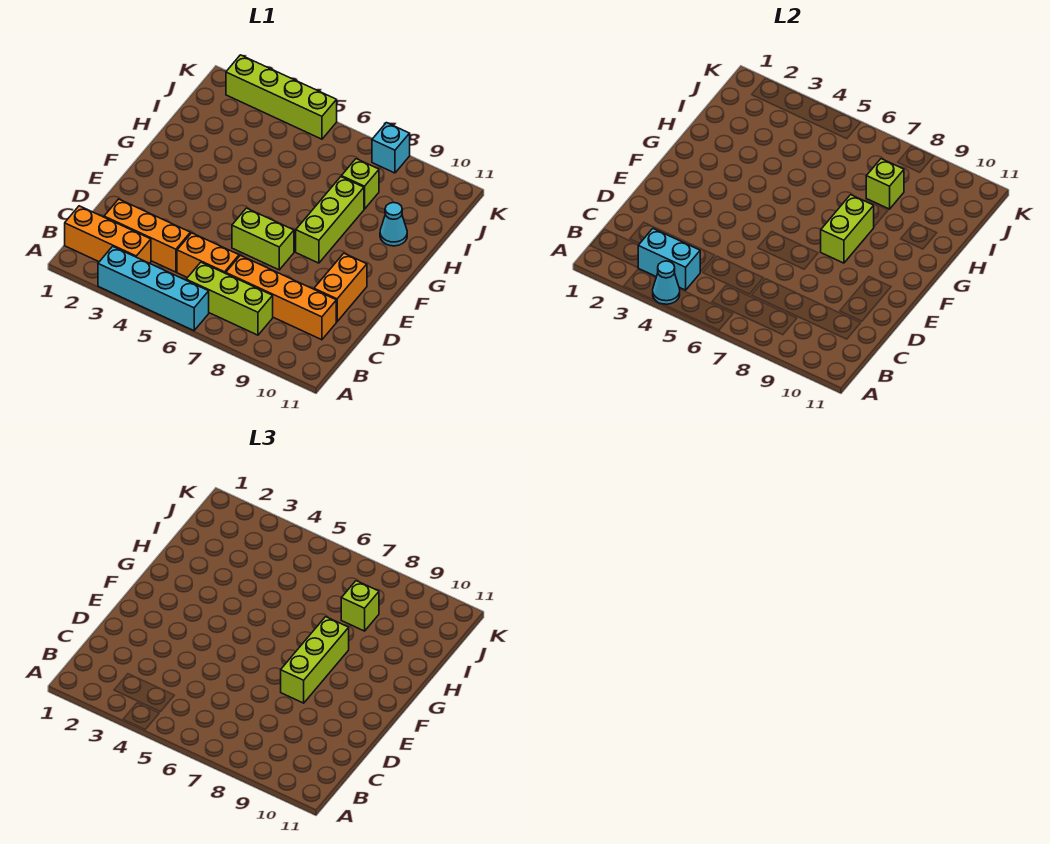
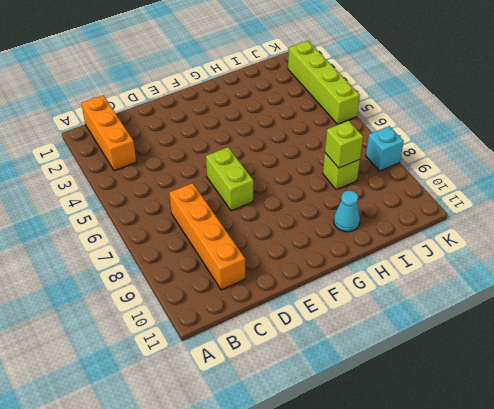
none -> cyan 1x4 brick [98,246,209,331]
none -> lime 1x3 brick [186,262,273,335]
none -> orange 1x3 brick [104,199,190,272]

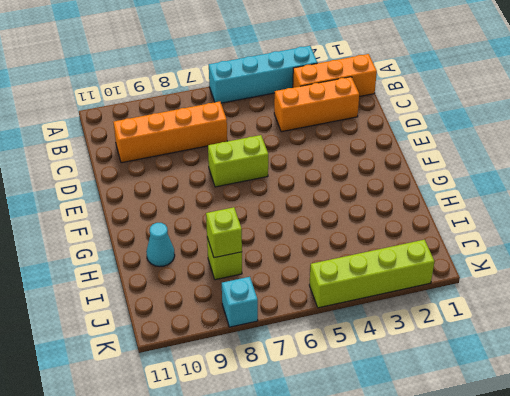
none -> lime 1x3 brick [186,262,273,335]
none -> orange 1x2 brick [177,233,239,278]
none -> orange 1x2 brick [314,253,367,322]

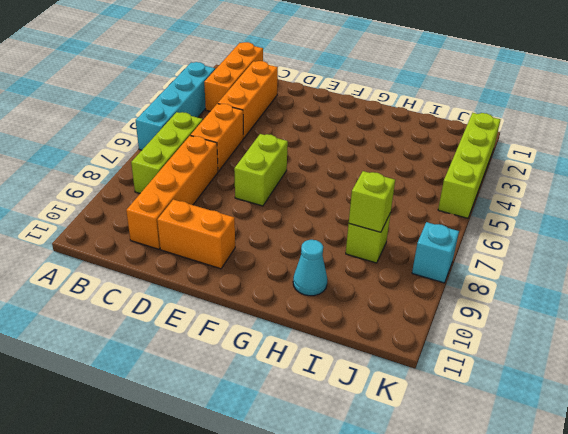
none -> lime 1x3 brick [296,177,364,263]
none -> cyan 1x1 cone [653,261,680,304]
none -> cyan 1x2 brick [638,229,700,290]

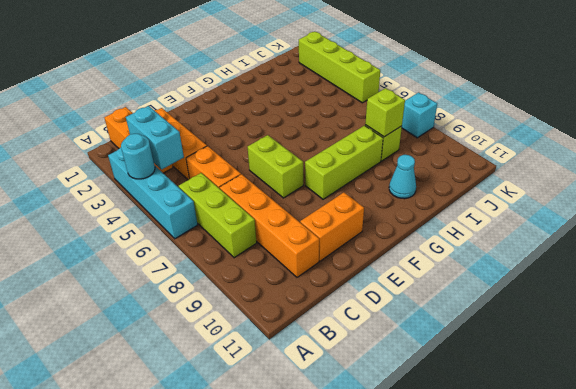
cyan 1x1 round brick [121,134,155,179] -> cyan 1x1 cone [653,261,680,304]
none -> lime 1x2 brick [821,195,874,263]
none -> lime 1x3 brick [281,617,349,703]
none -> lime 1x1 brick [341,581,379,631]

